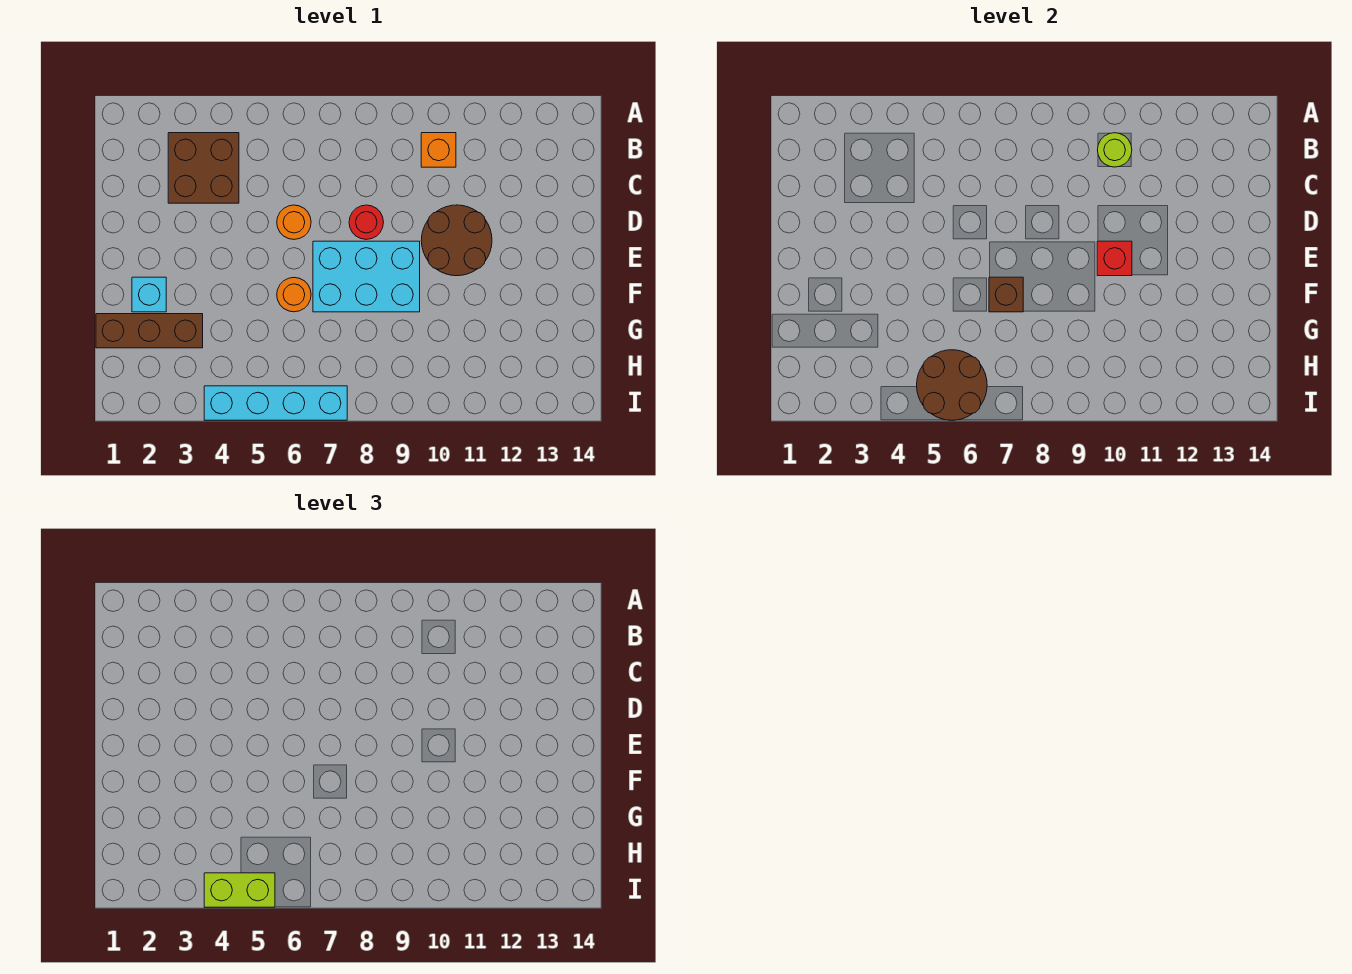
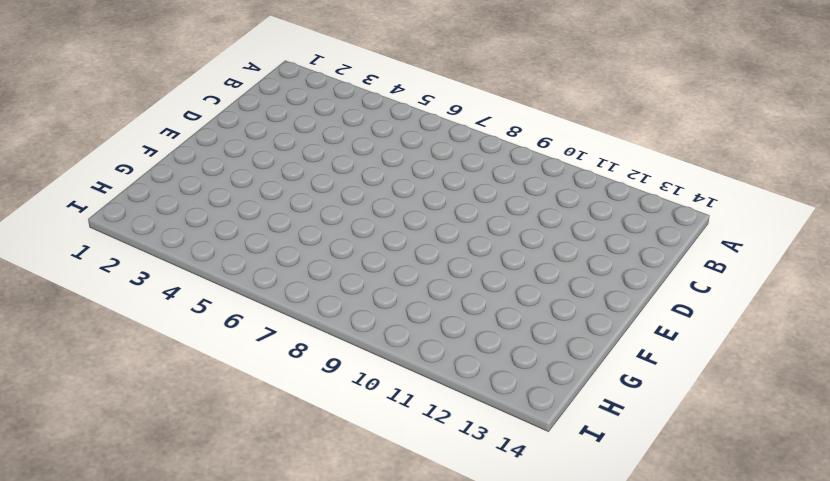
none -> brown 2x2 brick [168,133,239,203]
none -> orange 1x1 brick [421,133,456,167]
none -> orange 1x1 round brick [277,205,311,239]

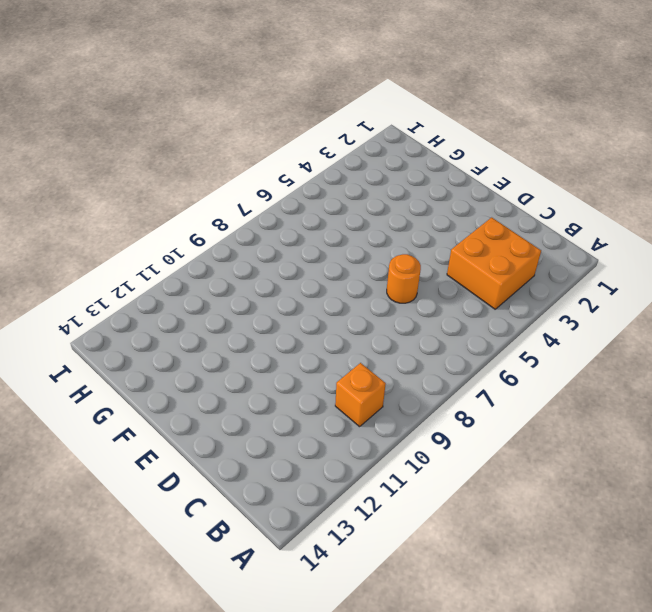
orange 2x2 brick [447,217,541,309] -> brown 2x2 brick [168,133,239,203]
none -> red 1x1 round brick [349,205,384,240]
none -> brown 2x2 round brick [421,205,492,276]
none -> cyan 2x3 brick [313,241,420,312]

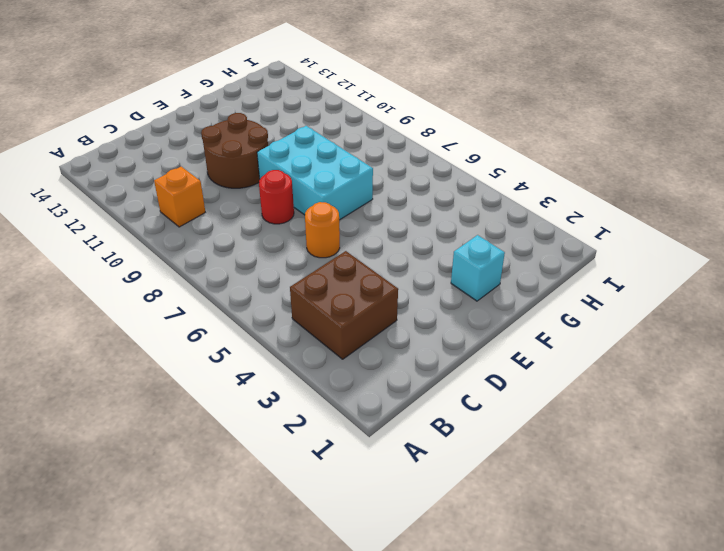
none -> orange 1x1 round brick [277,278,311,312]
none -> brown 1x3 brick [96,314,203,348]
none -> cyan 1x4 brick [204,386,347,420]

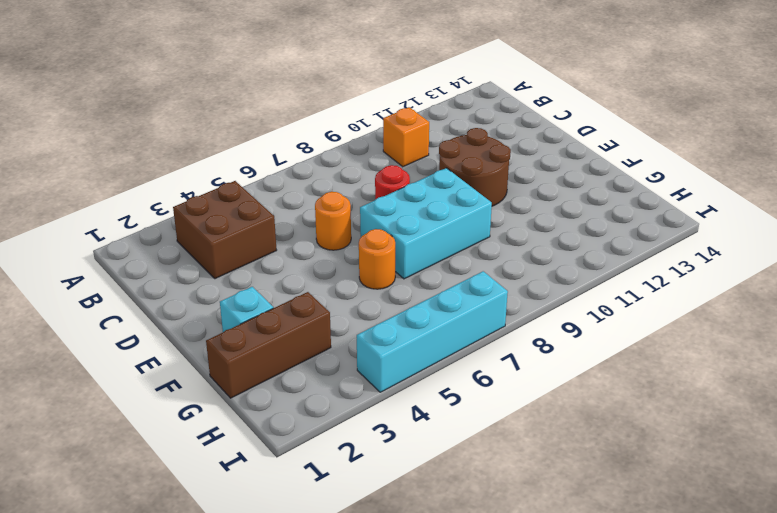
none -> lime 1x1 round brick [1098,133,1132,167]
none -> red 1x1 brick [1097,241,1132,276]
none -> brown 1x1 brick [989,277,1023,312]

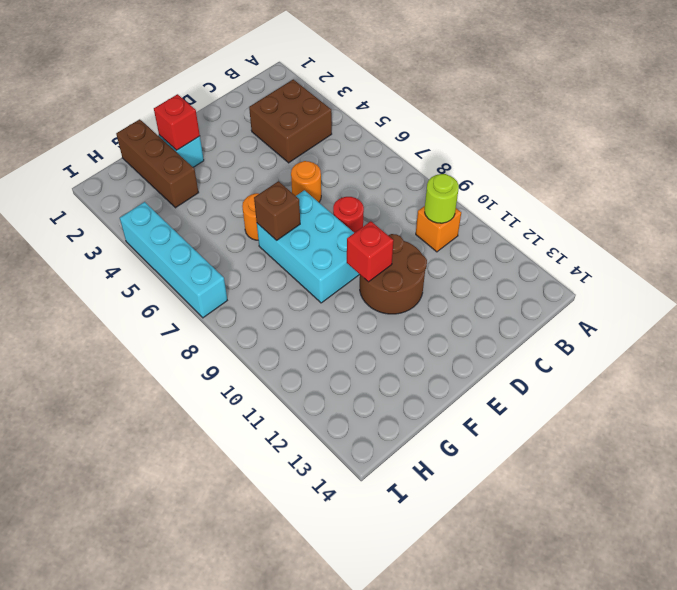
red 1x1 brick [154,94,200,150] -> none
none -> brown 2x2 round brick [917,350,987,420]
none -> lime 1x2 brick [204,873,275,907]

